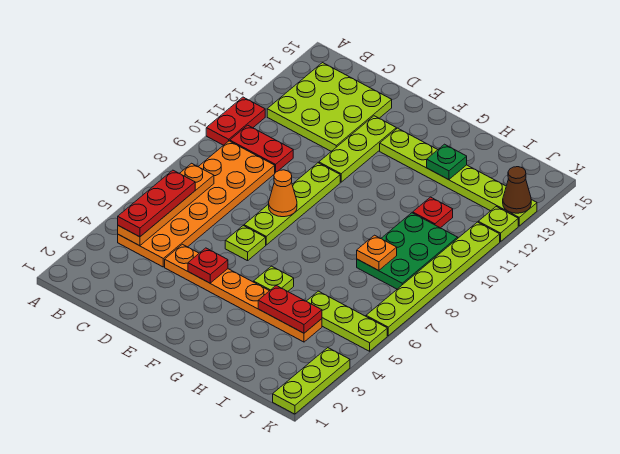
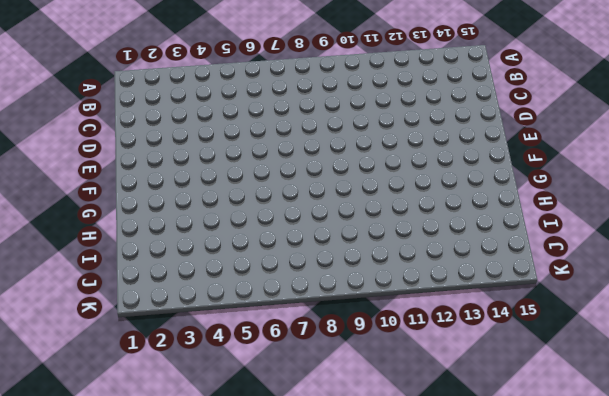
none -> red 1x2 plate [206,97,265,145]
none -> orange 2x6 plate [118,141,275,267]
none -> red 1x2 plate [230,125,293,173]

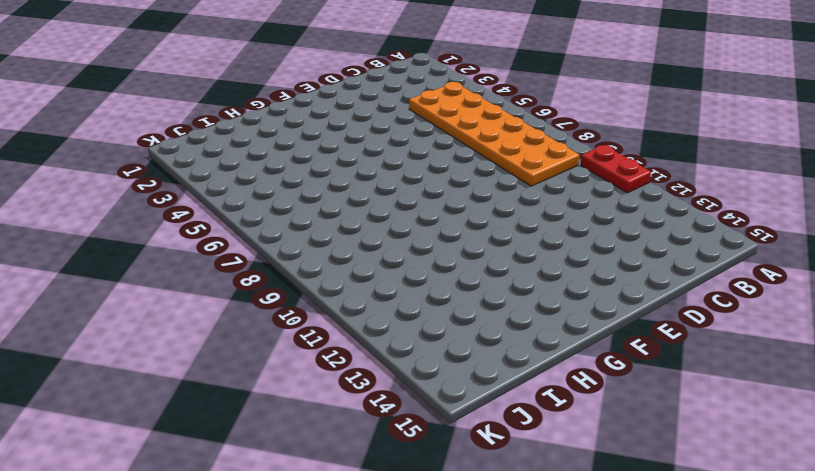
none -> red 1x2 plate [230,125,293,173]
none -> lime 3x3 plate [267,63,392,151]
none -> orange 1x6 plate [165,244,322,342]

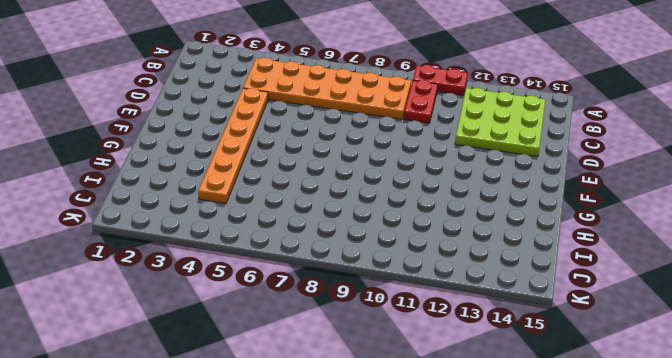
none -> lime 1x1 plate [225,226,266,261]
none -> lime 1x4 plate [244,163,340,245]
none -> lime 1x3 plate [319,116,396,182]

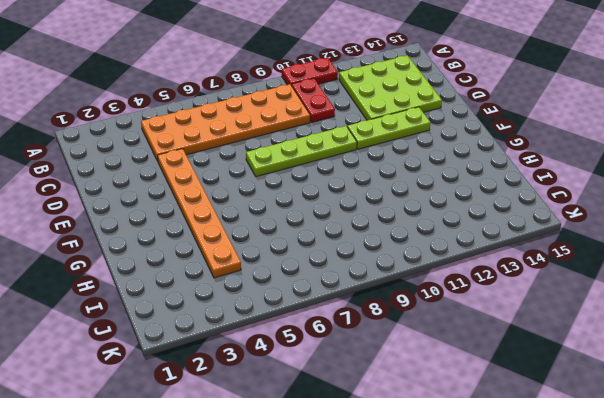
none -> lime 1x1 plate [225,226,266,261]
none -> lime 1x6 plate [380,128,537,226]
none -> lime 1x1 plate [254,266,294,291]

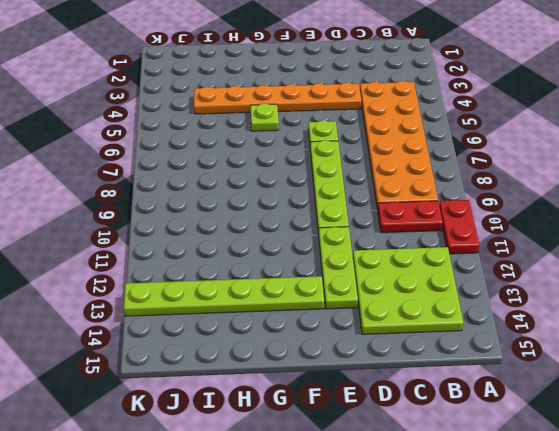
none -> lime 1x3 plate [306,291,387,351]
none -> green 2x3 plate [357,213,458,289]
none -> red 1x1 plate [413,197,453,228]

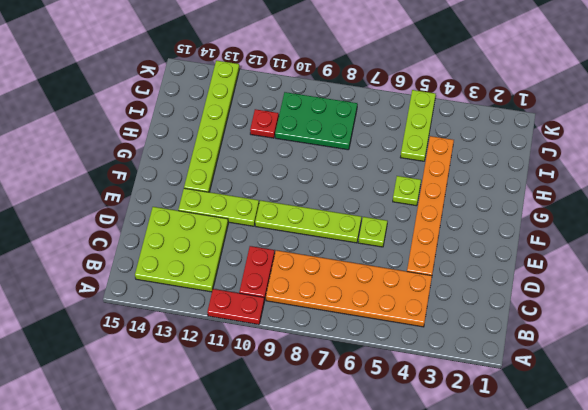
none -> lime 1x3 plate [273,348,350,414]
none -> lime 1x6 plate [366,222,500,336]
none -> lime 1x1 plate [478,207,518,242]

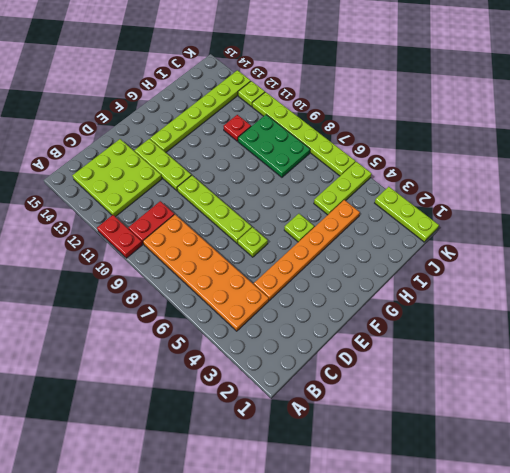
none -> orange 1x4 plate [118,163,214,246]
none -> red 1x1 plate [188,248,228,283]
none -> orange 1x1 cone [269,170,297,217]

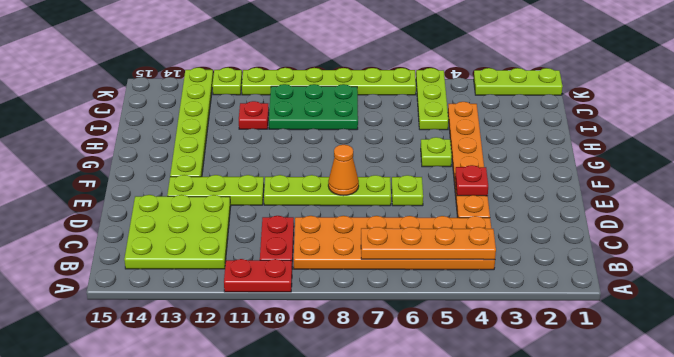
none -> red 1x2 plate [258,286,322,333]
none -> green 1x1 plate [427,144,467,180]
none -> orange 1x1 plate [357,235,397,271]

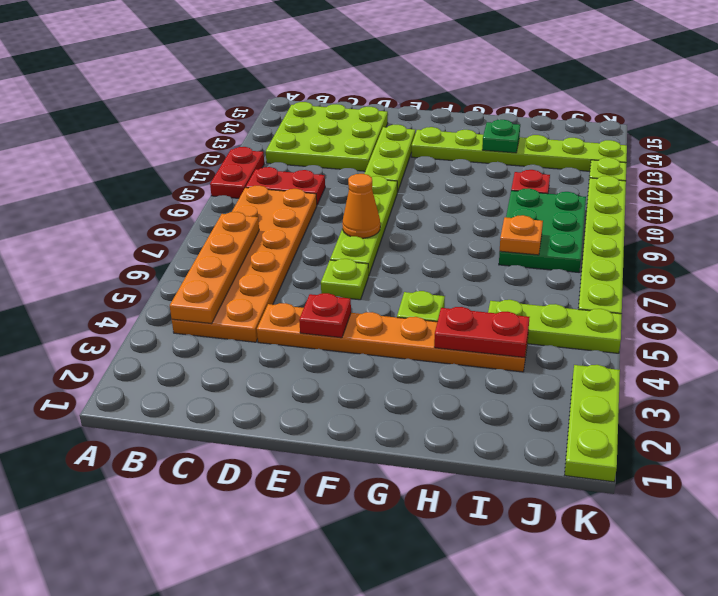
none -> brown 1x1 cone [503,167,531,213]
none -> red 1x3 plate [118,170,195,237]

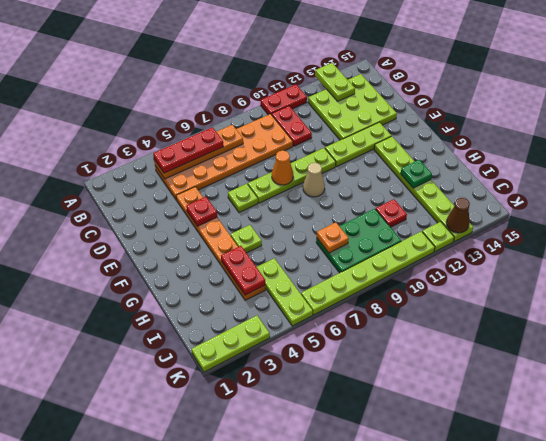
lime 1x2 plate [315,63,355,101] -> none
tan 1x1 cone [303,163,325,197] -> none

